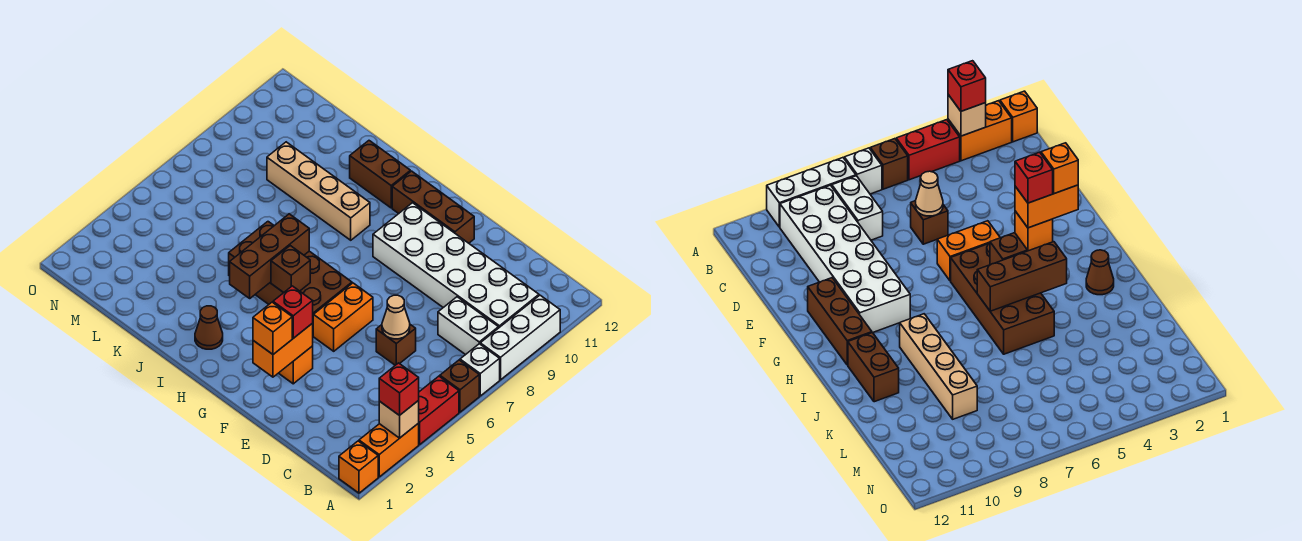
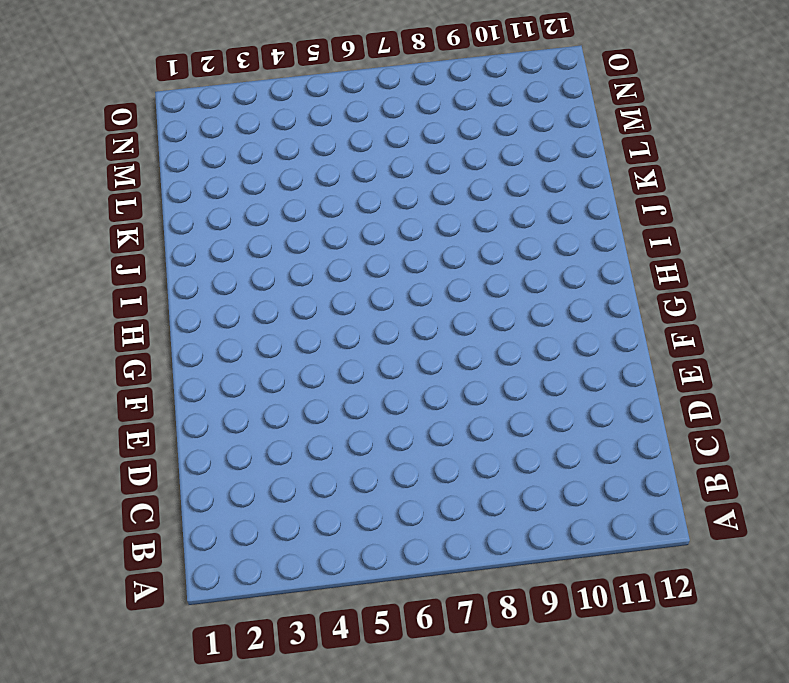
none -> orange 1x1 brick [339,441,378,493]
none -> orange 1x2 brick [359,423,419,477]
none -> red 1x2 brick [418,376,459,444]

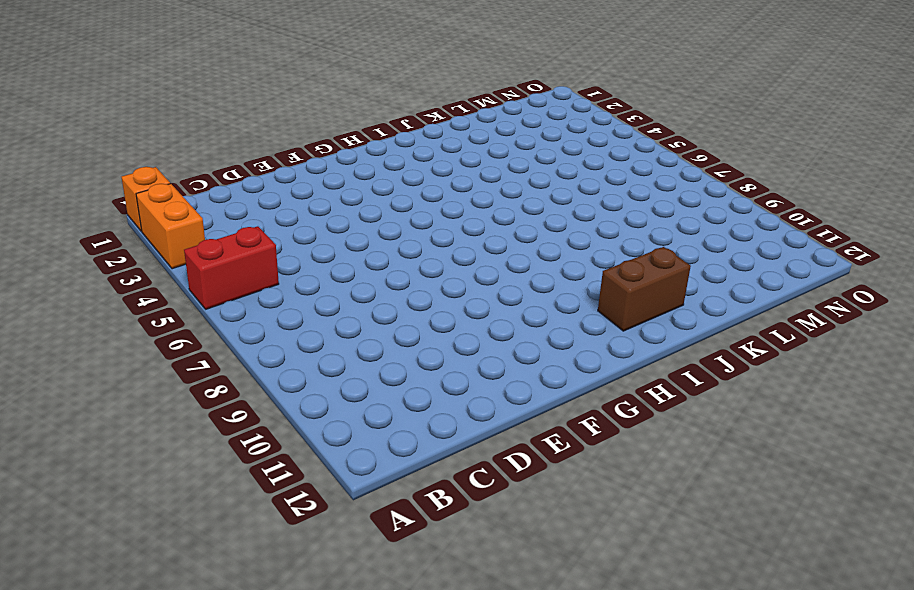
red 1x2 brick [184,226,279,309] -> red 1x2 brick turned to [418,376,459,444]
none -> brown 1x1 brick [440,360,479,412]
none -> white 1x1 brick [460,344,500,396]
none -> white 1x3 brick [480,295,560,380]

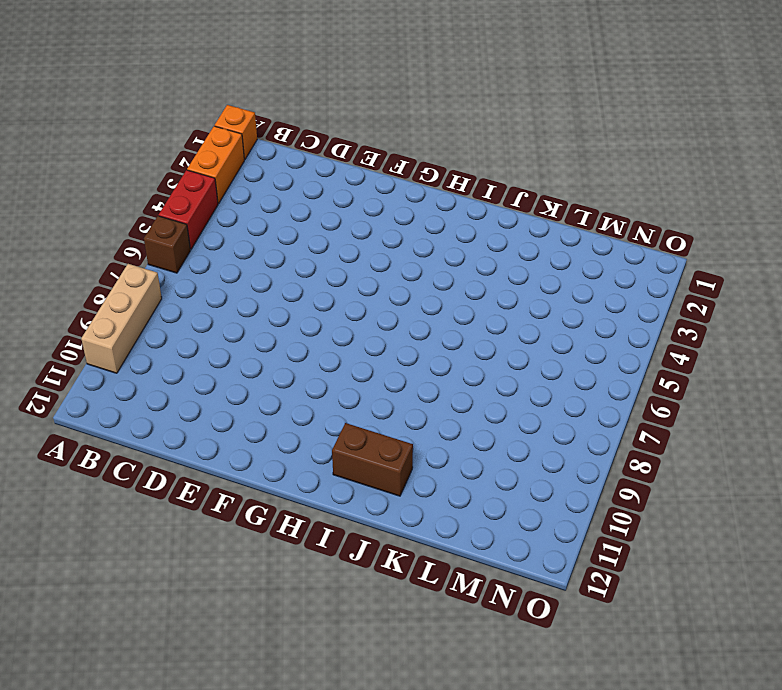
tan 1x3 brick [81,264,162,373] -> white 1x3 brick [480,295,560,380]
none -> white 1x1 brick [460,344,500,396]
none -> white 1x2 brick [438,297,499,355]
none -> white 2x6 brick [373,203,539,327]

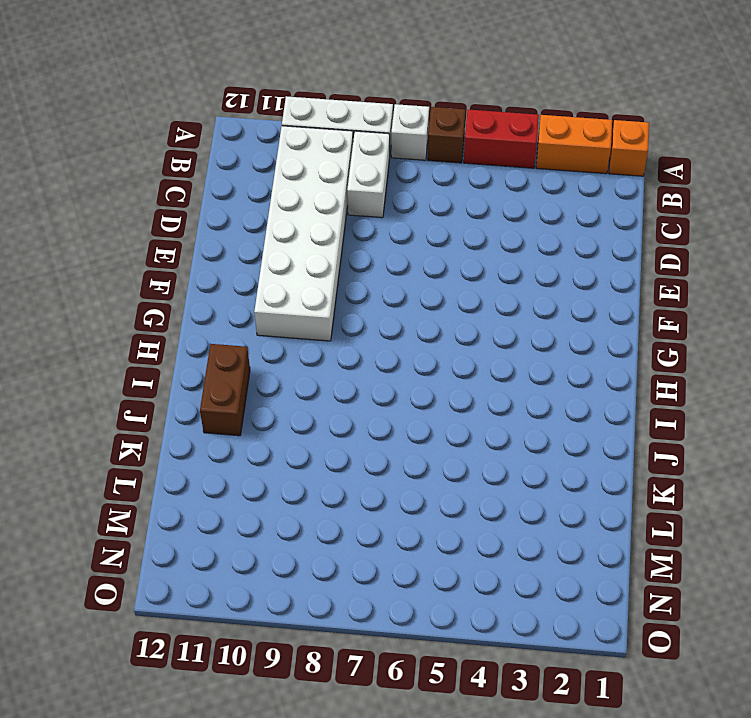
none -> brown 1x1 brick [376,325,416,365]
none -> orange 1x1 brick [279,346,313,384]
none -> orange 1x2 brick [313,283,373,351]

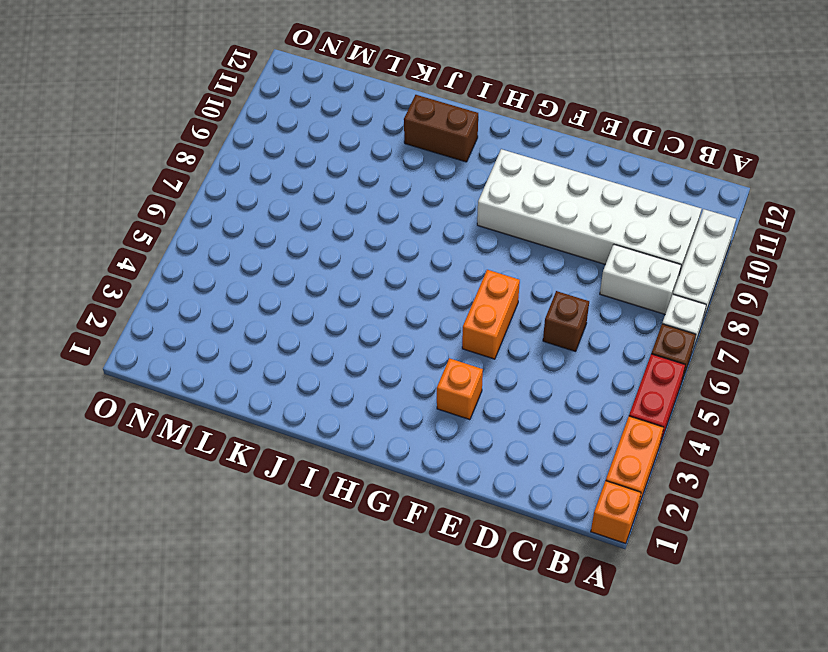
none -> brown 1x3 brick [392,171,474,243]
none -> brown 2x4 brick [229,222,352,324]
none -> brown 1x1 cone [195,306,223,349]

